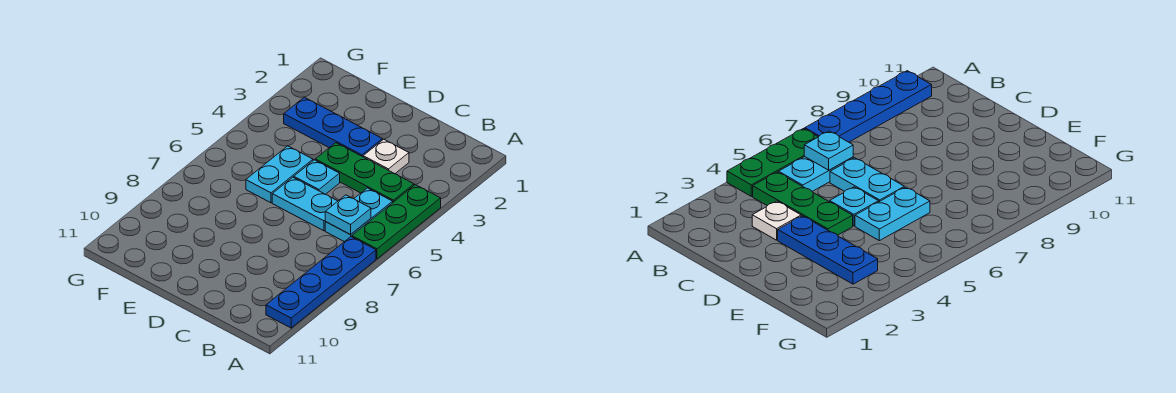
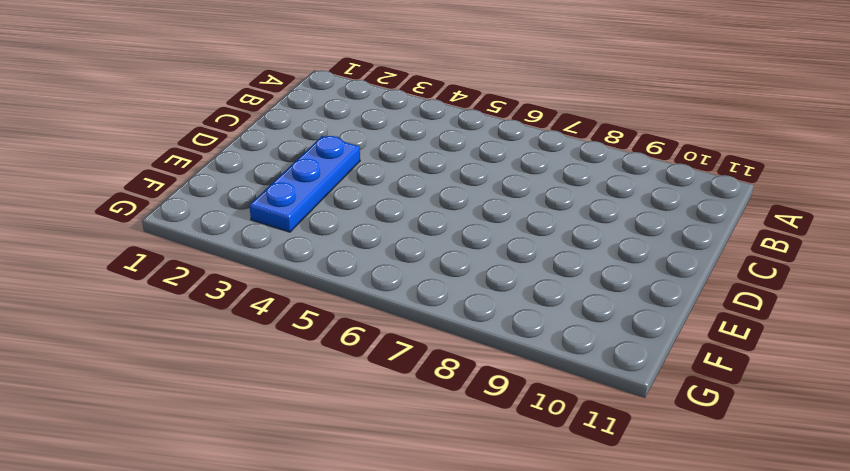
none -> green 1x3 plate [352,185,441,259]
none -> blue 1x4 plate [266,237,376,328]

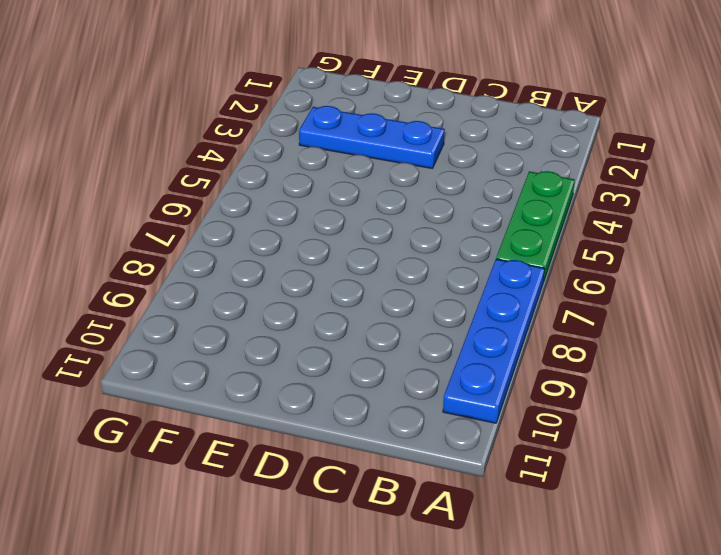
none -> green 1x3 plate [315,143,414,202]
none -> cyan 1x2 plate [325,188,393,242]

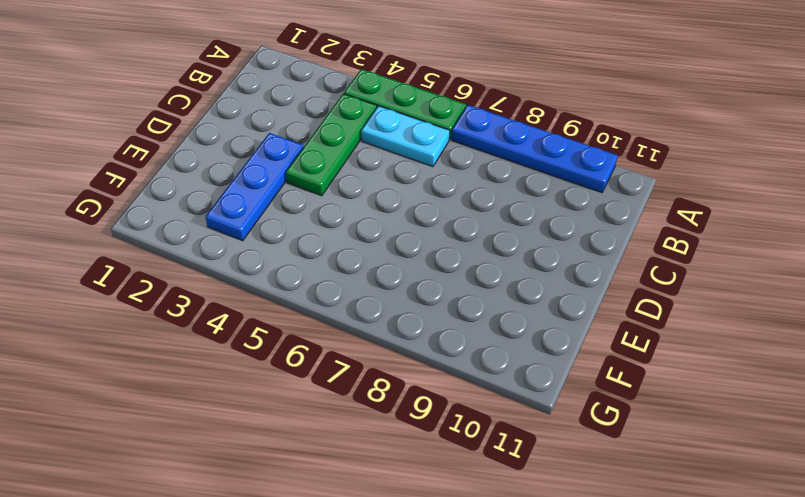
none -> white 1x1 plate [363,139,409,174]
none -> cyan 1x2 plate [272,177,338,231]

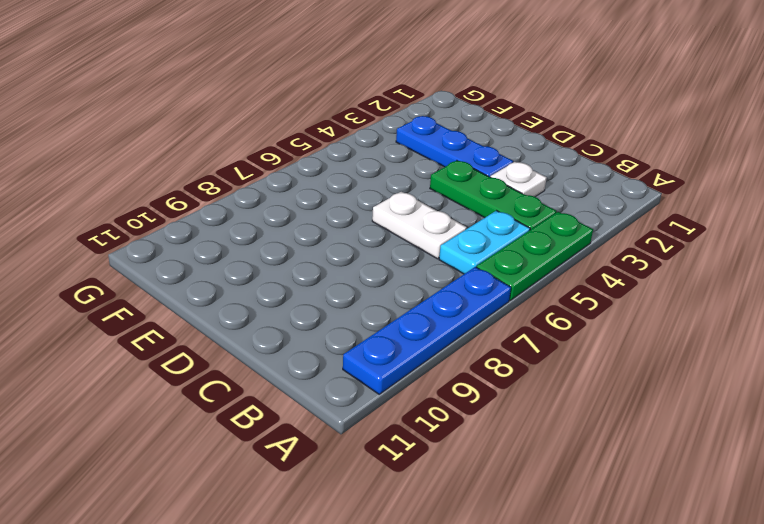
white 1x2 plate [372,192,467,259] -> cyan 1x2 plate [272,177,338,231]
none -> cyan 1x1 plate [294,160,340,194]
none -> cyan 1x2 plate [246,146,313,203]

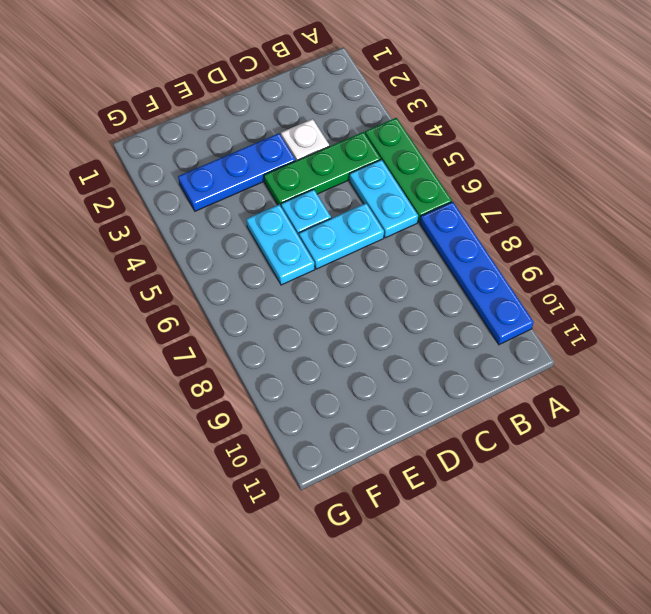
none -> cyan 1x1 plate [325,195,371,235]

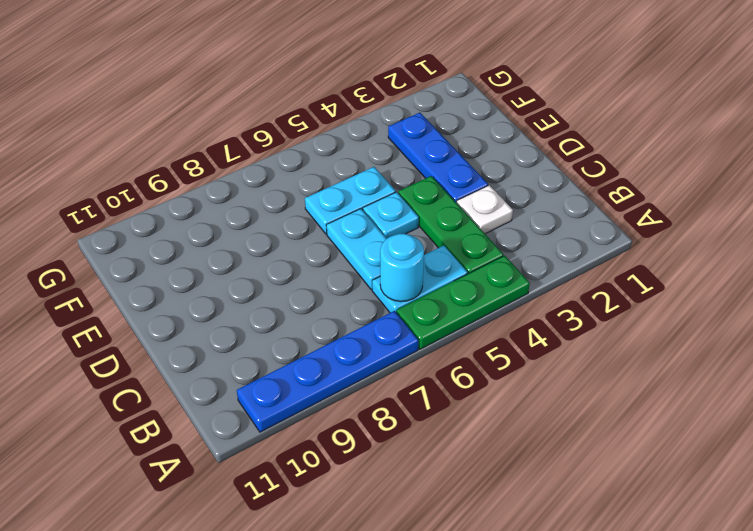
cyan 1x1 round brick [380,234,424,302] -> cyan 1x1 plate [325,195,371,235]

